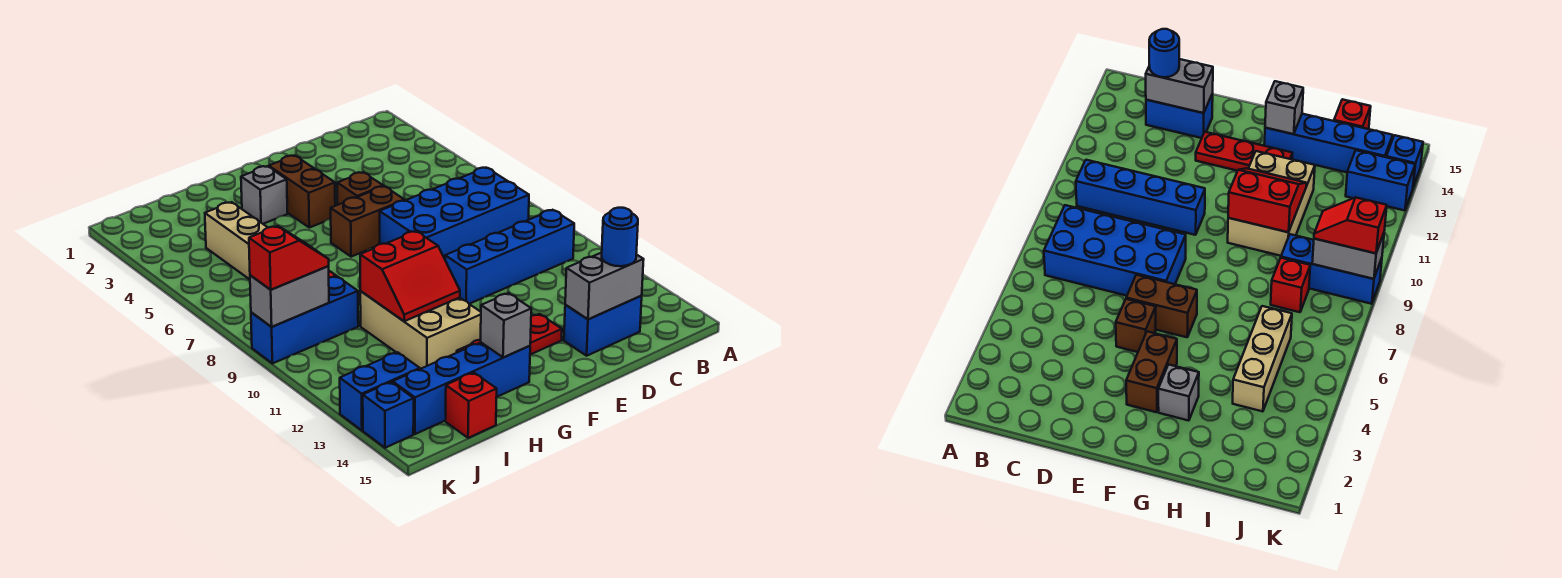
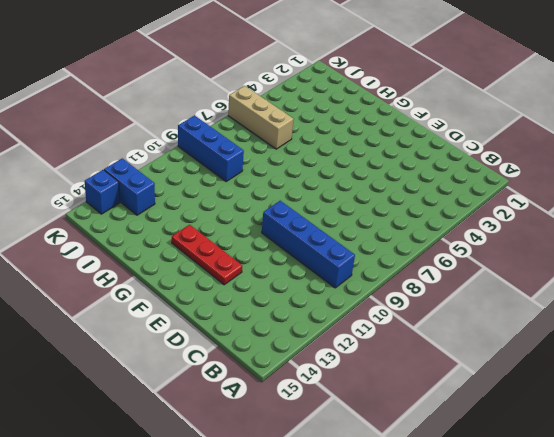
tan 1x3 brick [228,86,293,149] -> tan 1x3 brick turned to [205,202,268,279]
none -> blue 2x4 brick [380,168,529,259]
none -> blue 1x2 brick [564,296,642,356]
none -> brown 1x1 brick [337,172,383,205]

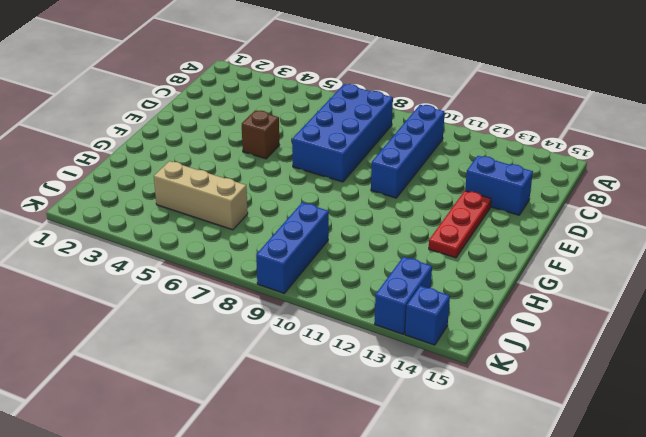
blue 1x2 brick [465,156,533,215] -> blue 1x2 brick turned to [564,296,642,356]
none -> brown 1x2 brick [331,186,405,257]
none -> brown 1x2 brick [269,156,335,228]
none -> grey 1x1 brick [241,166,287,224]

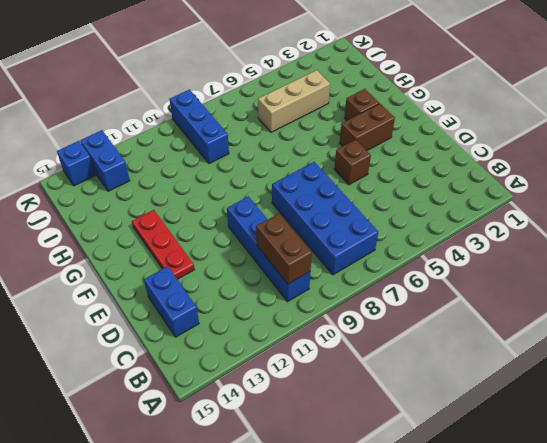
brown 1x2 brick [256,214,312,284] -> brown 1x2 brick moved to [331,186,405,257]
brown 1x1 brick [344,89,379,120] -> grey 1x1 brick [241,166,287,224]
none -> tan 2x3 brick [360,291,481,369]
none -> blue 1x4 brick [393,342,530,434]
none -> red 1x1 brick [1271,258,1310,312]

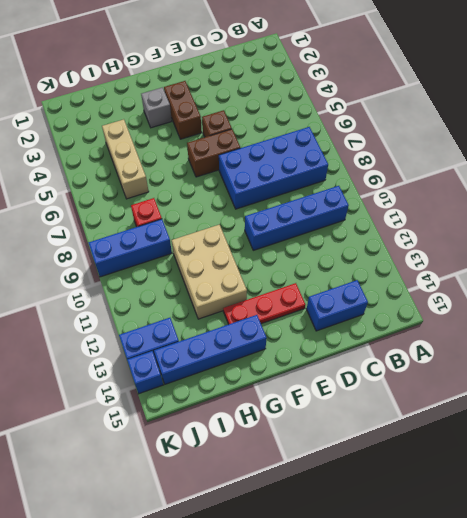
none -> red 1x1 brick [445,373,497,438]
none -> grey 1x2 brick [565,253,644,319]
none -> red 2x2 slope [360,231,460,321]

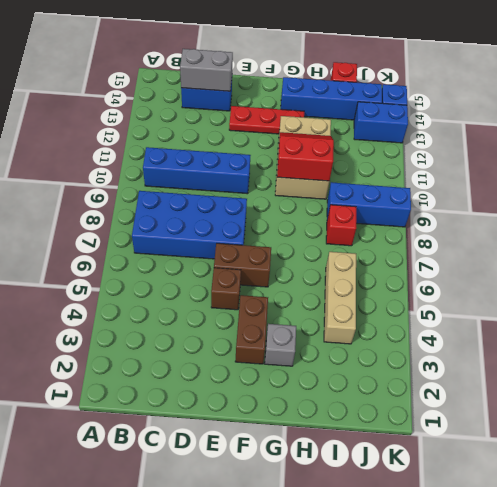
none -> grey 1x1 brick [481,293,531,358]
none -> grey 1x2 brick [250,266,329,327]
none -> blue 1x1 round brick [602,208,638,266]

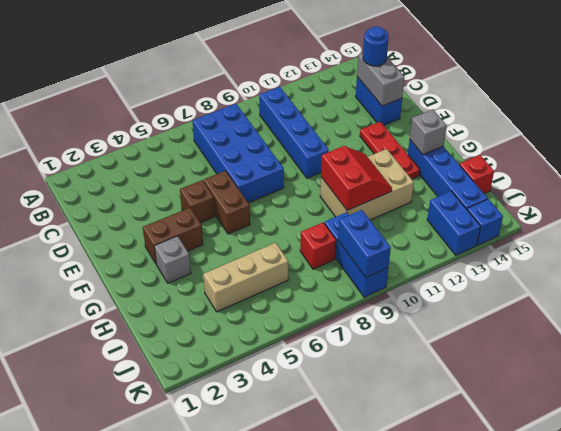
blue 1x2 brick [338,210,391,277] -> grey 1x2 brick [250,266,329,327]
none -> red 1x2 slope [249,226,329,290]

